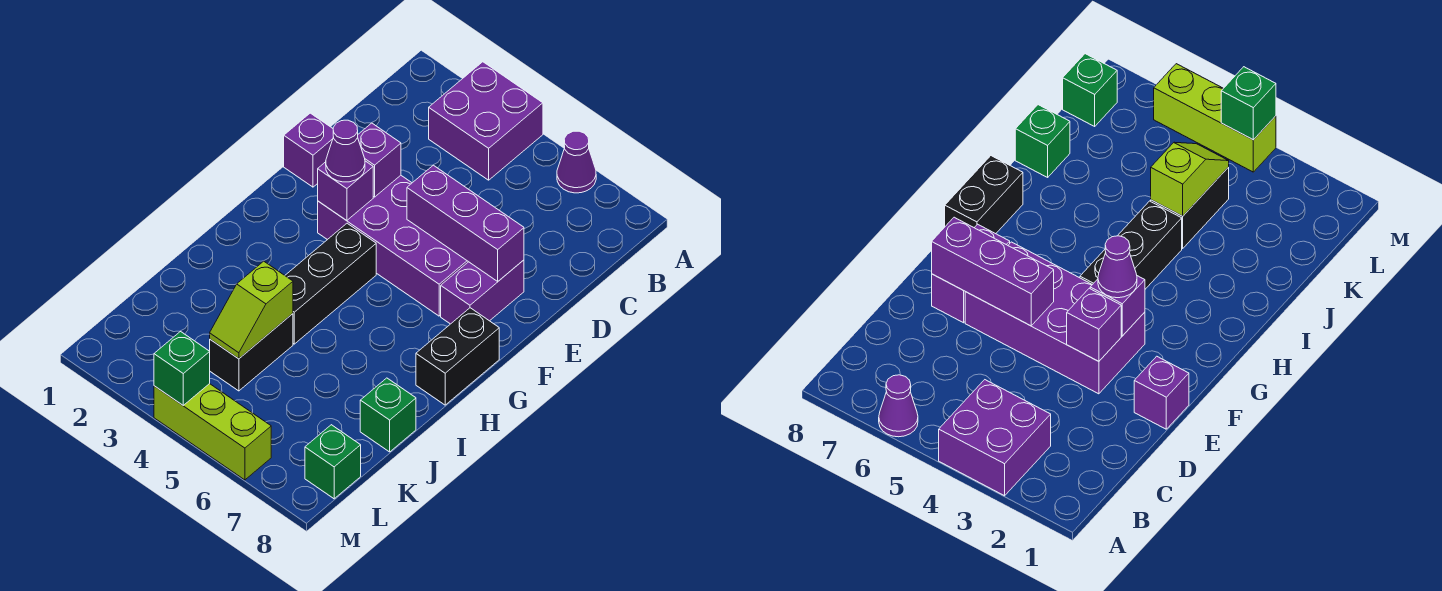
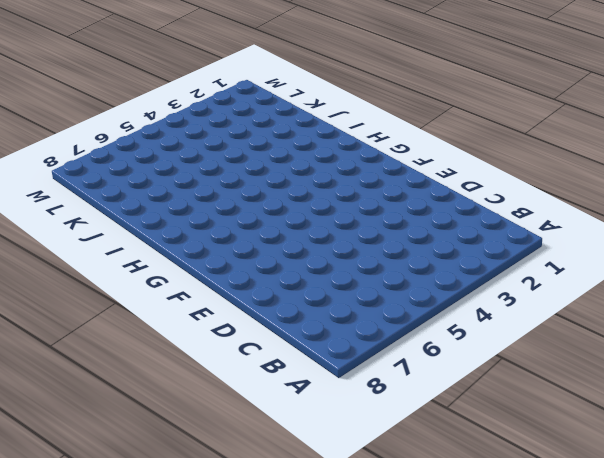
none -> purple 2x2 brick [429,62,543,180]
none -> purple 1x1 cone [557,131,596,193]
none -> purple 1x1 brick [284,113,333,187]

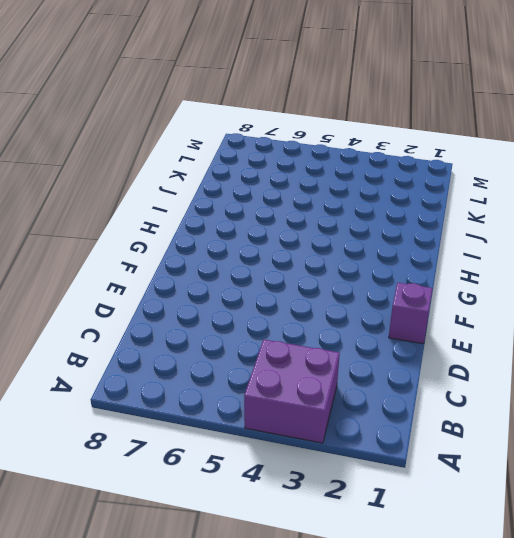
none -> purple 1x1 cone [557,131,596,193]
none -> purple 2x4 brick [318,175,468,316]
none -> purple 1x2 brick [441,260,524,324]

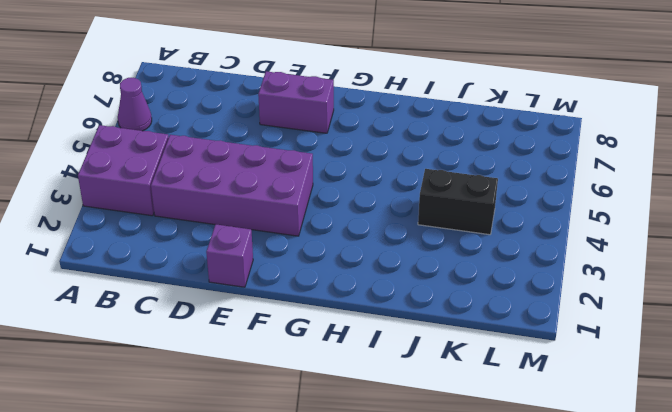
purple 2x4 brick [151,135,313,236] -> purple 2x4 brick turned to [318,175,468,316]
none -> black 1x3 brick [285,223,376,344]
none -> black 1x2 brick [416,308,499,405]
none -> green 1x1 brick [360,378,416,452]

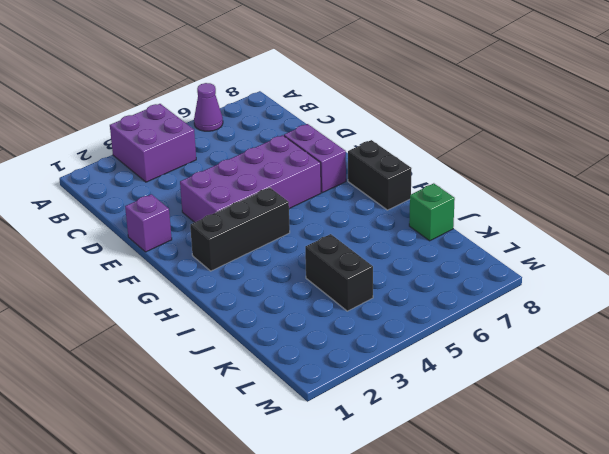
black 1x3 brick [190,188,290,271] -> black 1x3 brick turned to [285,223,376,344]
none -> green 1x1 brick [305,425,361,499]
none -> lime 1x3 brick [154,384,271,480]
none -> purple 1x1 brick [358,123,401,197]

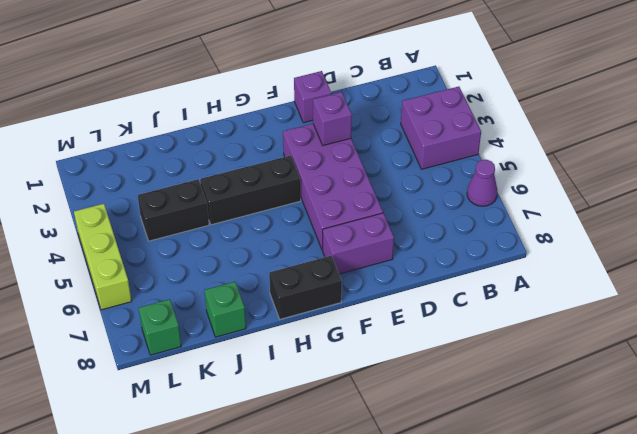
none -> purple 1x3 brick [407,165,524,281]
none -> purple 1x1 brick [318,161,373,221]
none -> lime 1x2 slope [210,261,293,359]

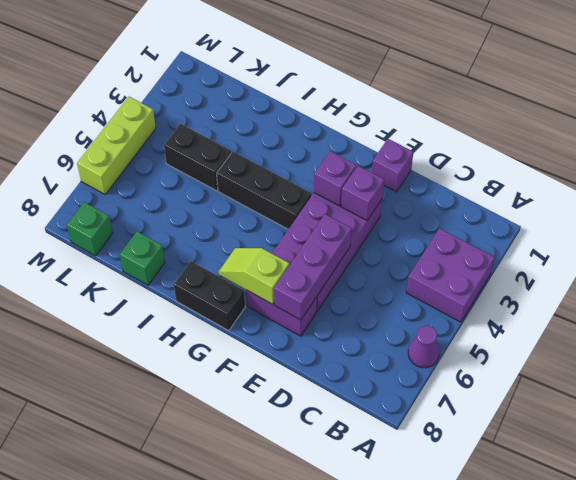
lime 1x2 slope [219,248,289,304] -> lime 1x2 slope moved to [210,261,293,359]
none -> green 1x1 brick [154,332,210,405]
none -> purple 1x1 cone [326,120,365,182]

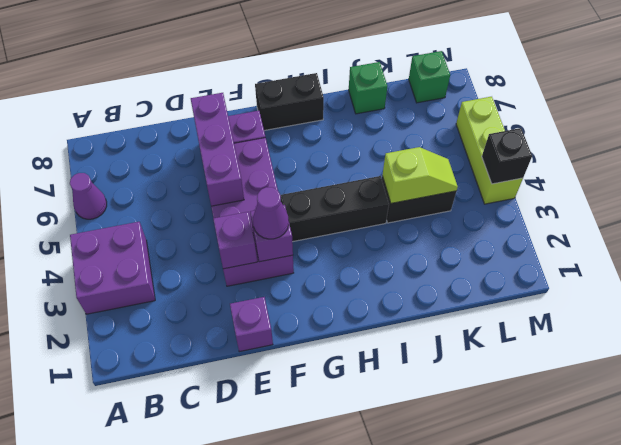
black 1x1 brick [482,128,532,184] -> green 1x1 brick [154,332,210,405]

